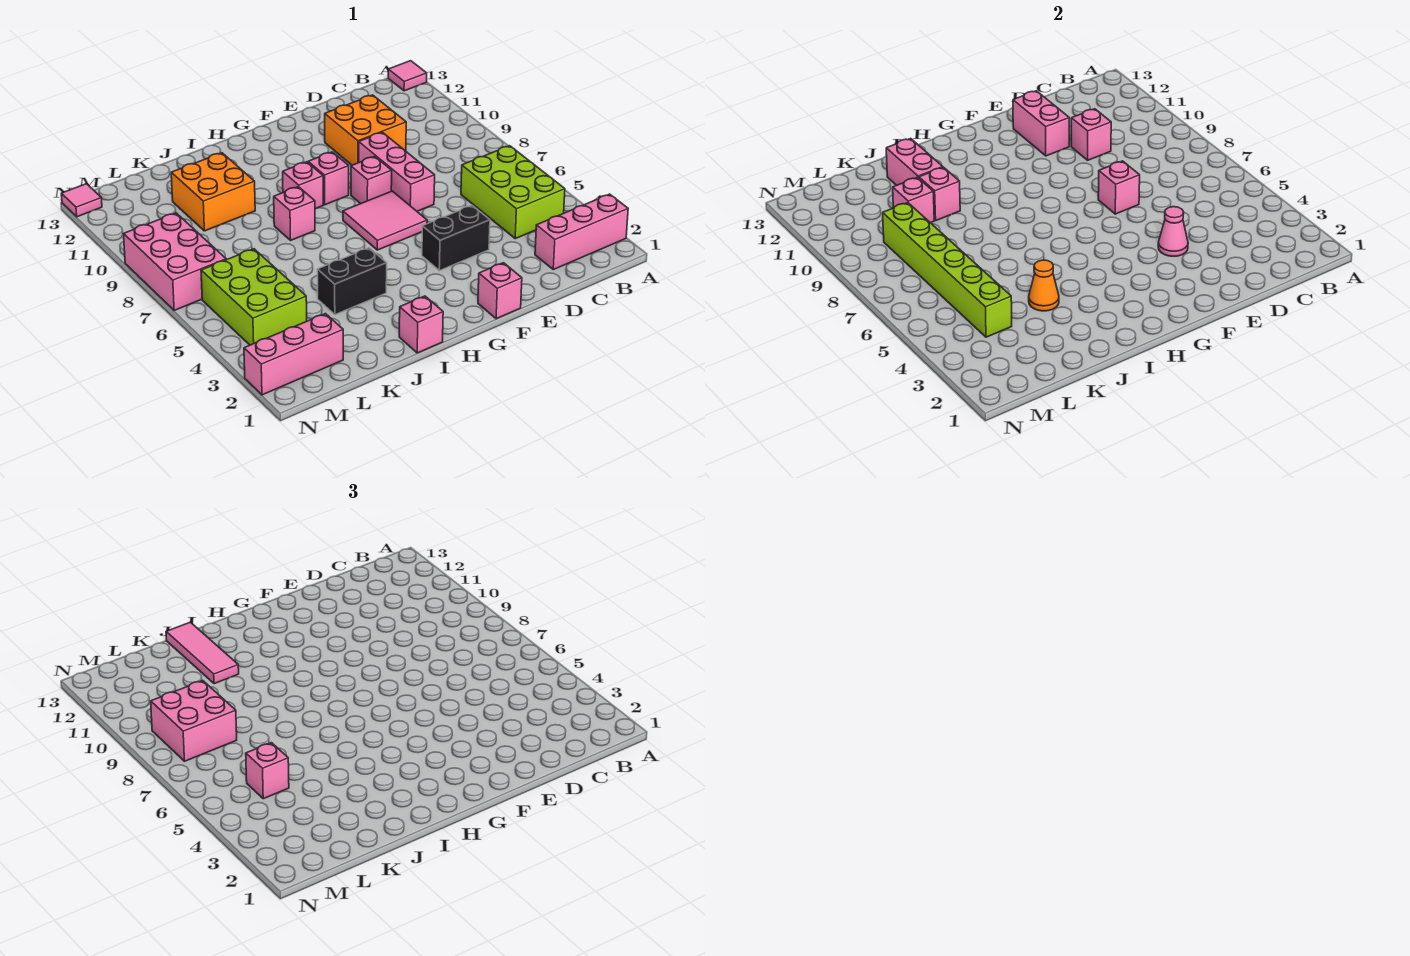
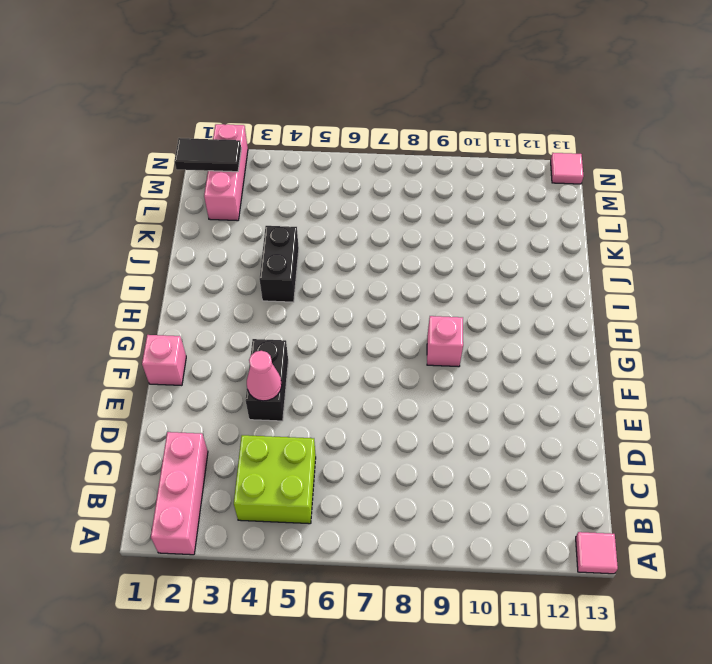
lime 2x2 brick [234,435,316,524] -> lime 2x3 brick [461,146,565,239]
black 1x2 tile [175,138,241,172] -> none
none -> orange 2x2 brick [325,95,406,165]
none -> pink 1x3 brick [359,132,435,211]
none -> pink 2x2 tile [343,191,427,250]
none -> pink 1x1 brick [351,156,392,204]

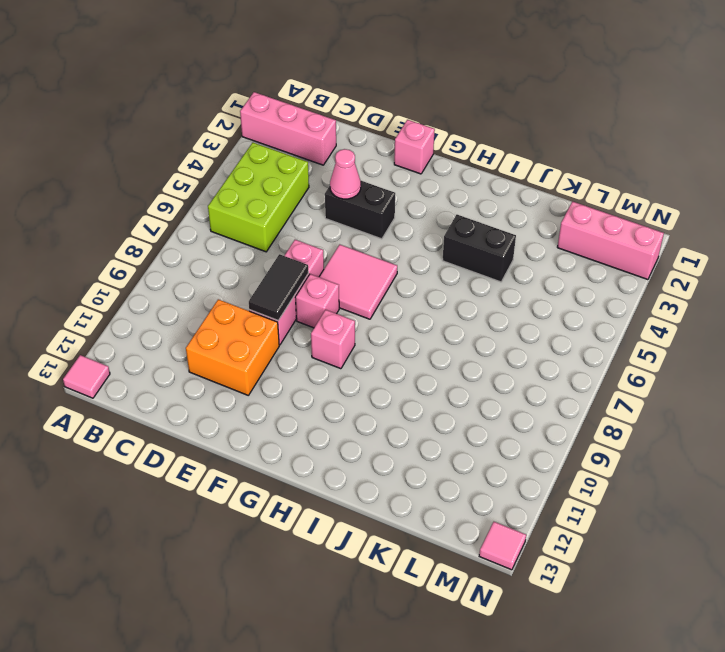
black 1x2 tile [249,254,308,320] -> none
none -> pink 1x1 brick [283,162,324,209]
none -> pink 1x1 brick [399,296,443,353]
none -> pink 1x1 brick [274,187,315,240]
none -> orange 2x2 brick [171,153,255,231]

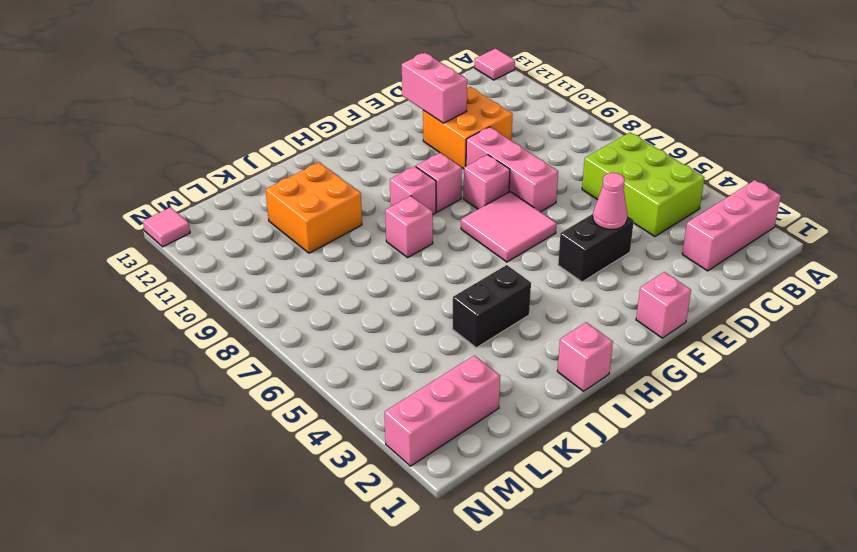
none -> lime 2x3 brick [201,249,307,345]
none -> pink 2x3 brick [124,213,226,310]
none -> pink 1x1 brick [1071,109,1111,160]
none -> pink 1x1 brick [1098,161,1140,214]

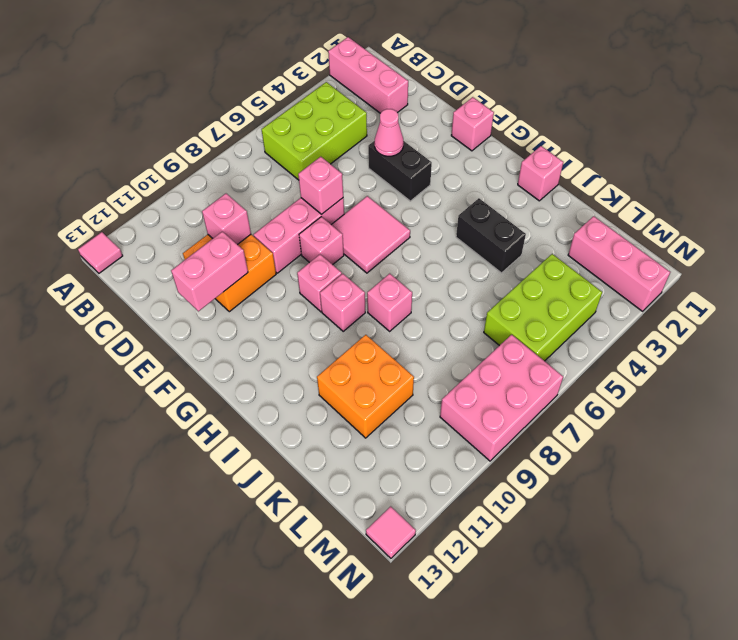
none -> orange 1x1 cone [1029,260,1059,311]
none -> pink 1x1 brick [919,167,960,220]
none -> pink 1x2 brick [886,138,943,185]
none -> pink 1x1 brick [893,177,934,223]

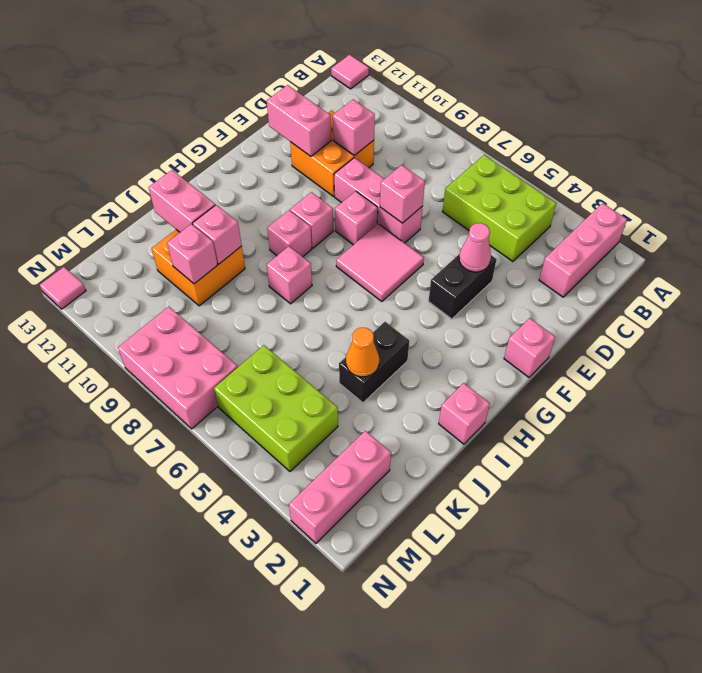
none -> lime 1x6 brick [883,203,1012,337]
none -> pink 1x3 tile [166,622,239,684]
none -> pink 1x1 brick [246,743,289,799]
none -> pink 2x2 brick [151,681,237,761]

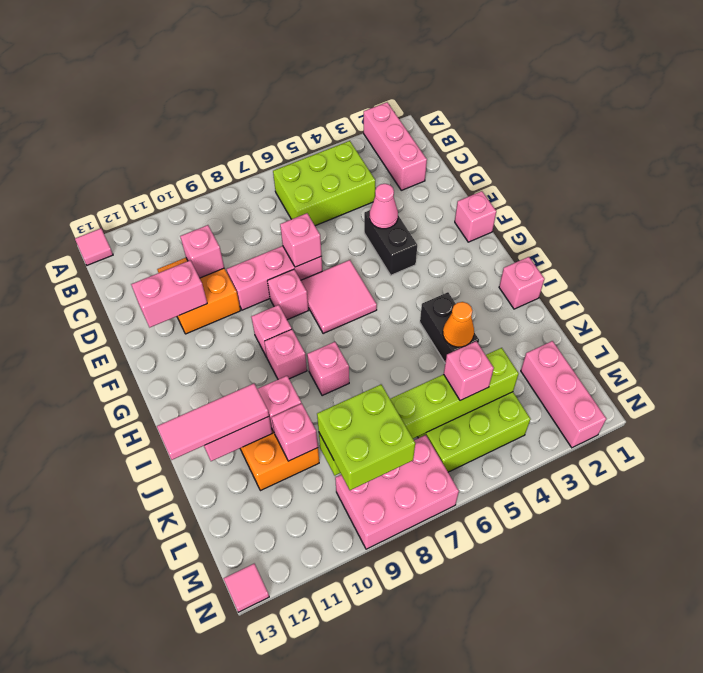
lime 2x2 brick [317,384,415,490] -> pink 2x2 brick [151,681,237,761]

